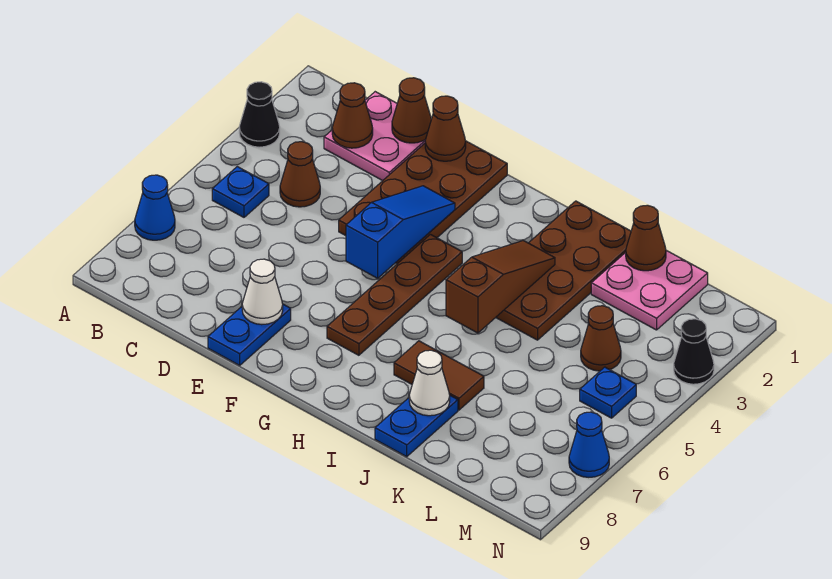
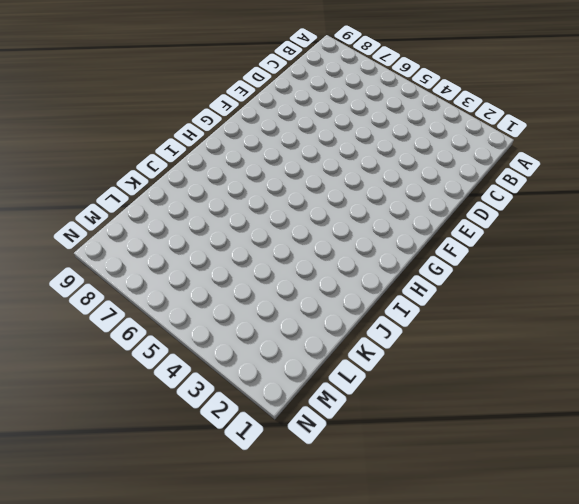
none -> black 1x1 cone [239,82,280,147]
none -> blue 1x1 cone [135,175,175,240]
none -> blue 1x1 plate [212,167,269,217]

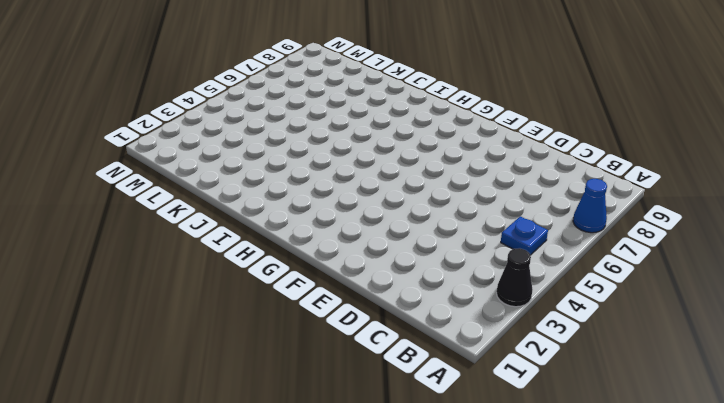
none -> pink 2x2 plate [324,92,426,181]
none -> brown 1x1 cone [280,142,320,207]
none -> brown 2x4 plate [339,141,507,264]

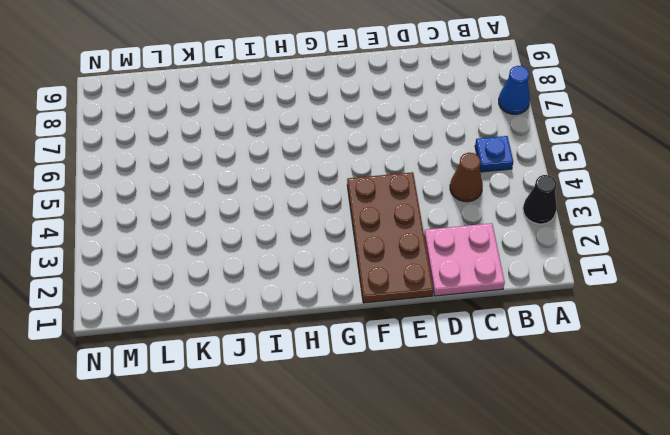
none -> blue 1x2 plate [208,304,291,365]
none -> brown 1x4 plate [327,234,462,355]
none -> brown 2x4 plate [496,201,631,340]

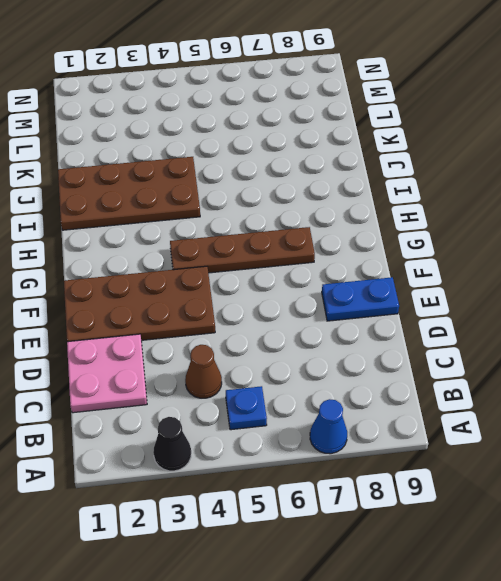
none -> brown 1x2 tile [394,341,484,410]
none -> blue 1x2 plate [375,396,458,457]
none -> pink 2x2 plate [591,250,708,330]

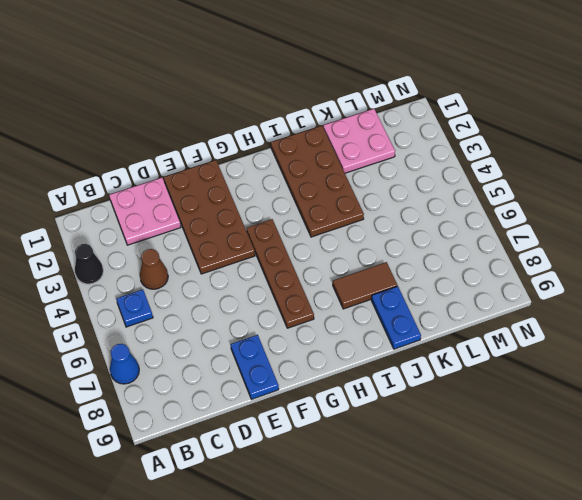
none -> brown 1x1 cone [581,306,621,371]
none -> blue 1x1 plate [580,367,636,418]
none -> black 1x1 cone [674,319,714,384]

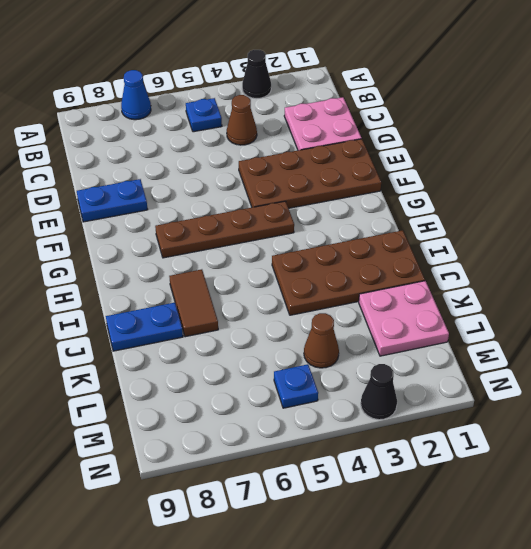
none -> blue 1x1 cone [569,412,609,477]
none -> brown 1x1 cone [332,83,373,148]
none -> brown 1x1 cone [392,78,431,143]

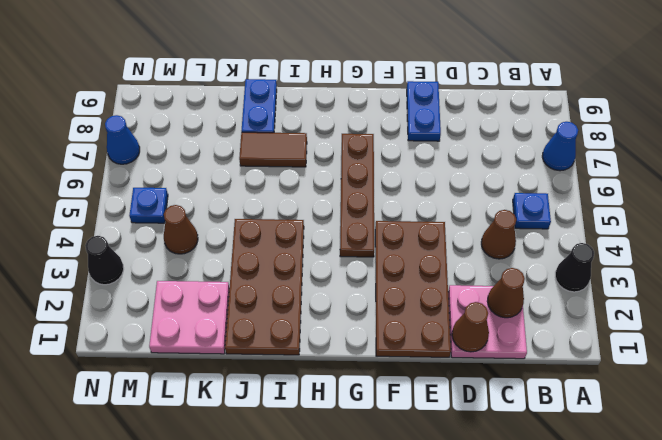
none -> brown 1x1 cone [425,96,466,161]
none -> white 1x1 cone [242,259,283,325]
none -> blue 1x3 slope [346,186,455,278]

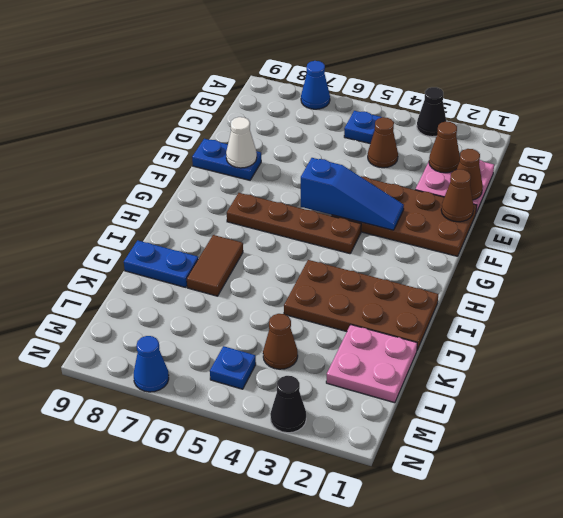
none -> brown 1x3 slope [446,241,555,333]
none -> white 1x1 cone [409,350,450,416]
none -> brown 1x1 cone [626,205,666,271]

